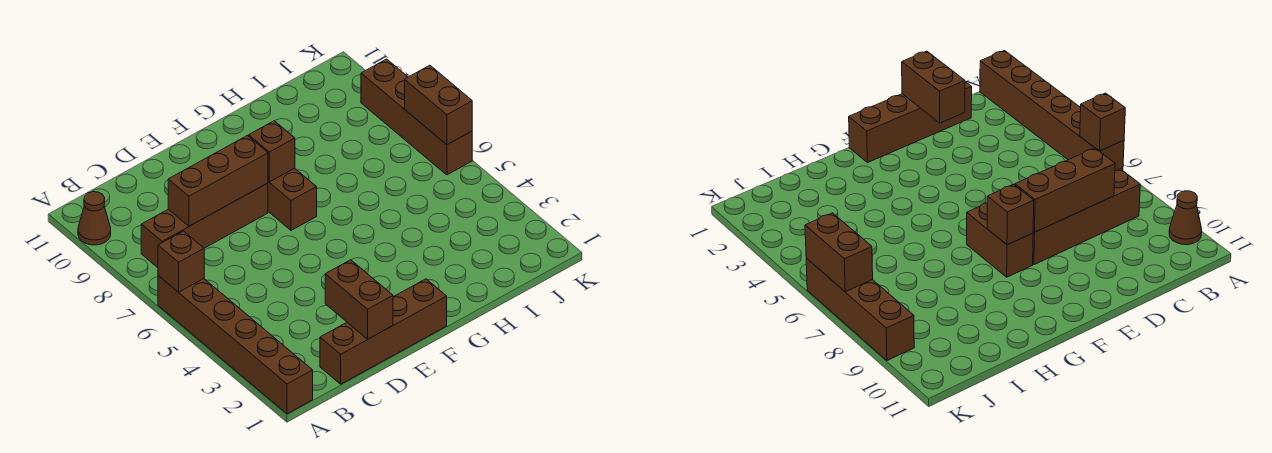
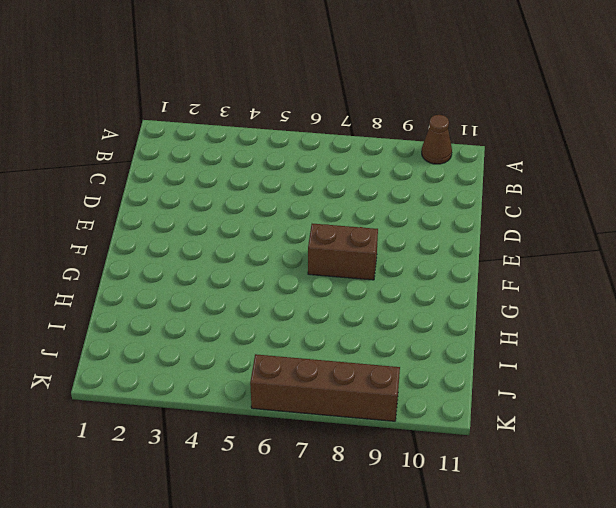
none -> brown 1x6 brick [158,276,313,414]
none -> brown 1x4 brick [141,183,268,268]

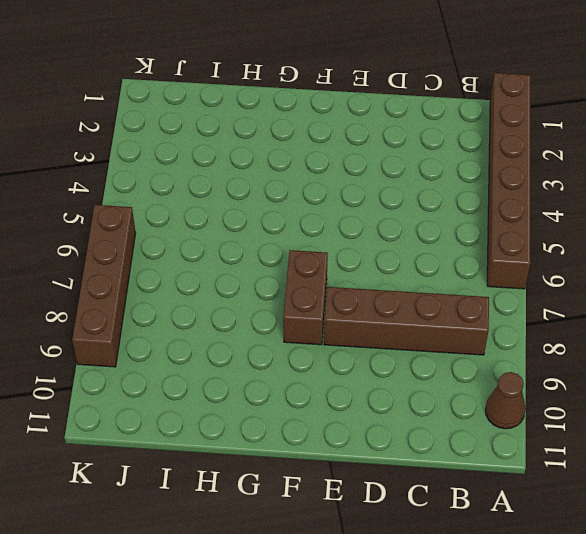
none -> brown 1x4 brick [320,279,447,384]
none -> brown 1x1 brick [158,231,204,292]

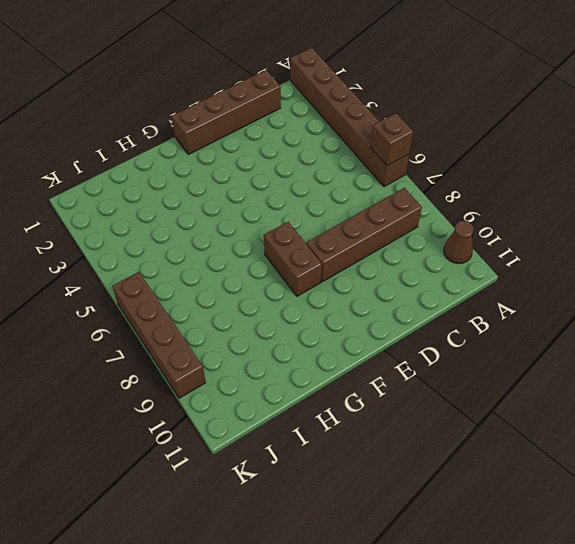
none -> brown 1x3 brick [168,136,268,226]
none -> brown 1x2 brick [325,260,393,339]

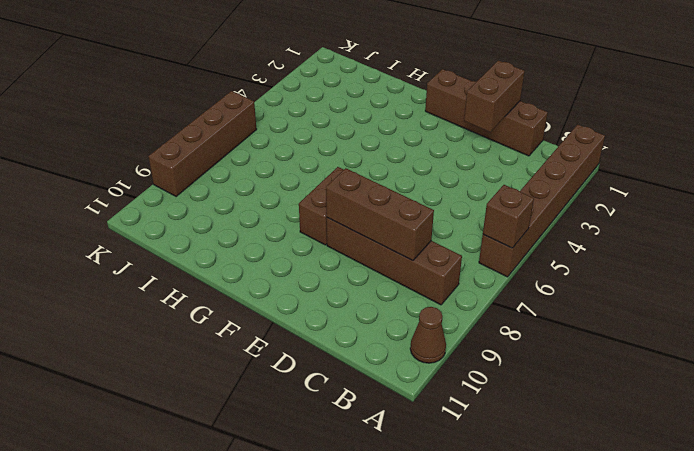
none -> brown 1x1 brick [249,121,295,182]
none -> brown 1x2 brick [405,65,472,145]

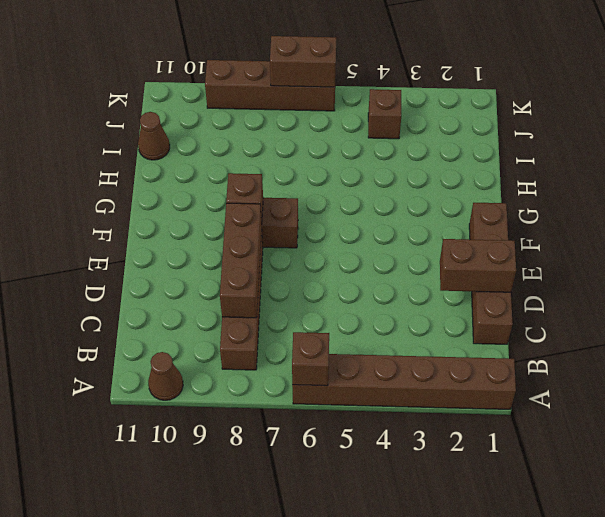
brown 1x1 cone [138,112,170,160] -> none
brown 1x1 brick [368,89,401,139] -> none

